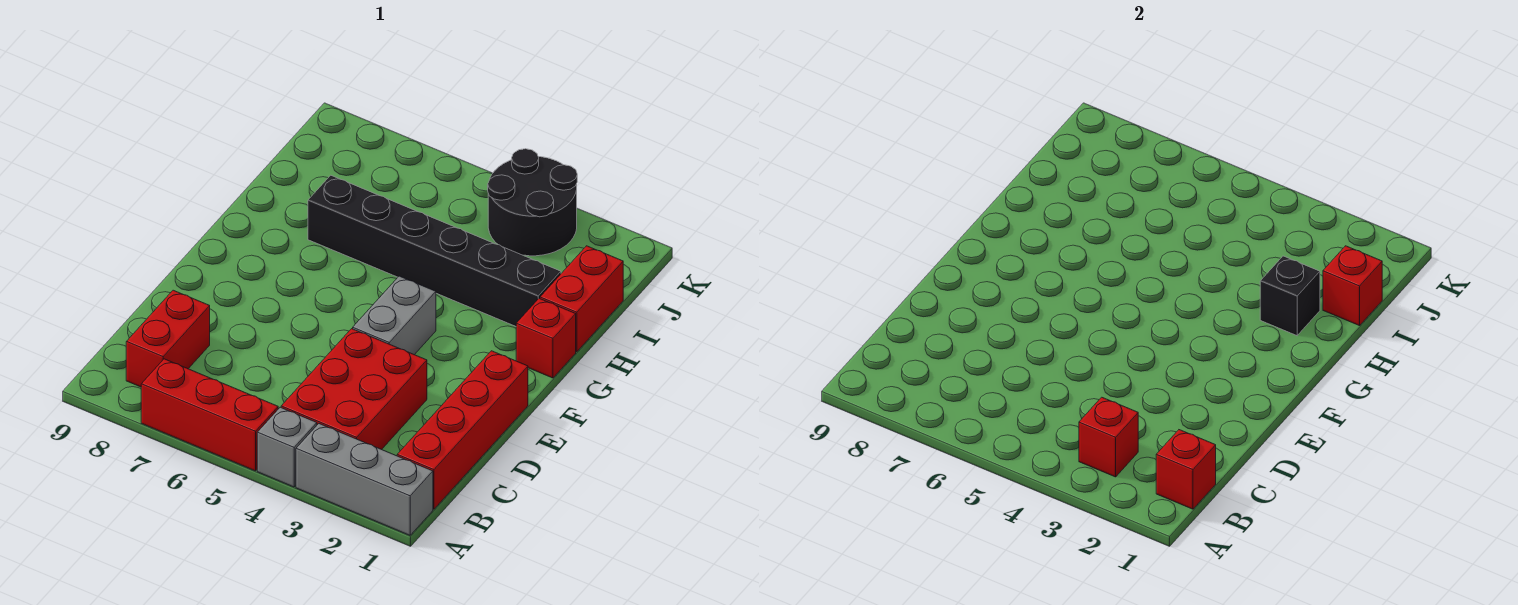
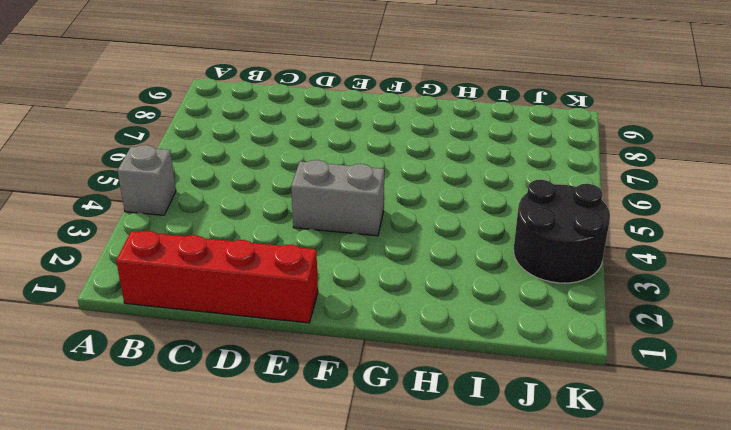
none -> grey 1x3 brick [296,424,433,535]
none -> red 1x3 brick [141,359,278,471]
none -> red 2x3 brick [281,329,427,450]

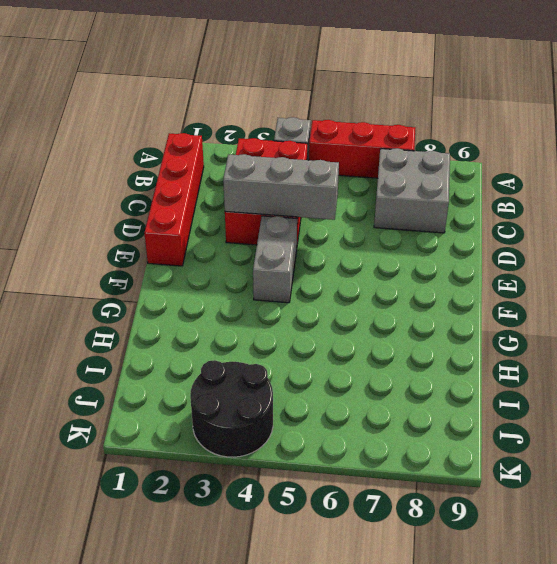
grey 2x2 brick [374,148,450,233] -> red 1x2 brick [126,290,210,387]
grey 1x3 brick [223,154,339,220] -> grey 1x3 brick moved to [296,424,433,535]
none -> red 1x1 brick [516,298,576,378]
none -> red 1x2 brick [540,246,623,352]
none -> black 1x6 brick [308,175,561,326]

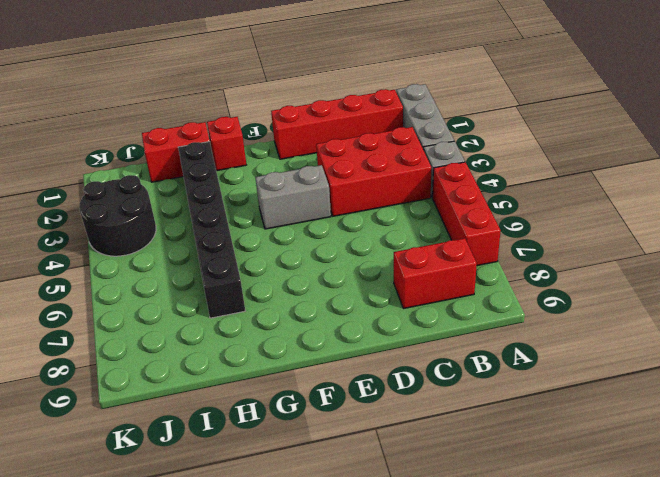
none -> red 1x1 brick [1156,430,1216,509]
none -> red 1x1 brick [1079,397,1138,477]
none -> black 1x1 brick [1260,256,1320,336]

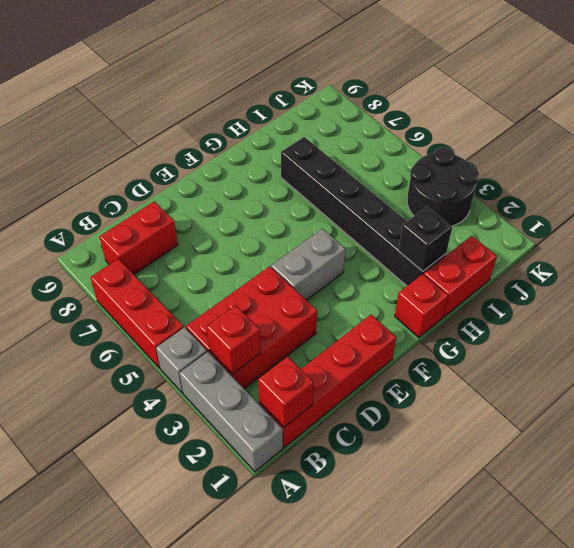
none -> red 1x1 brick [1323,246,1382,326]

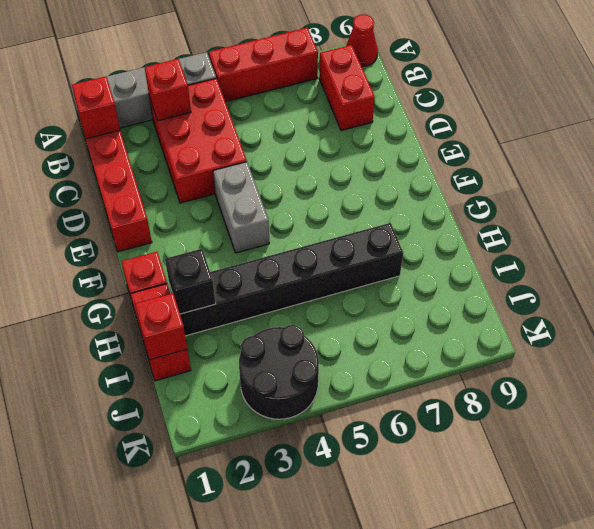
red 1x1 cone [346,14,378,67] -> none

